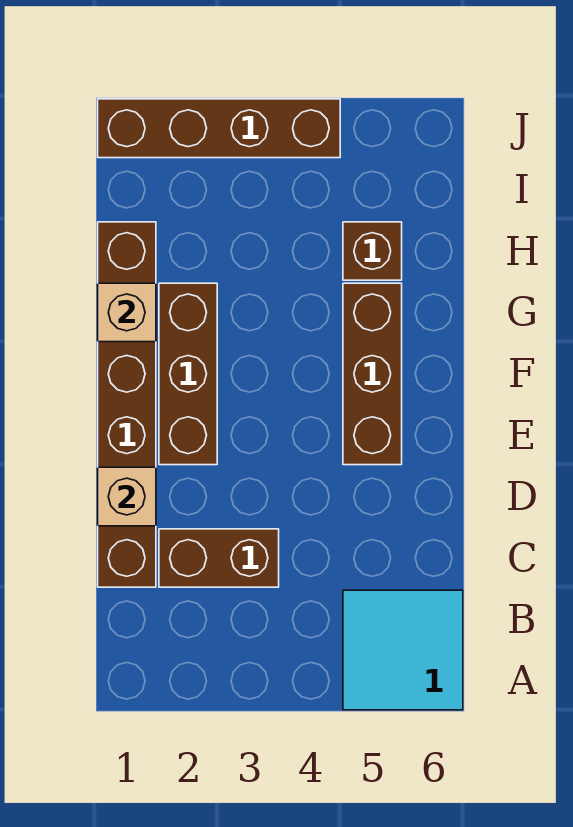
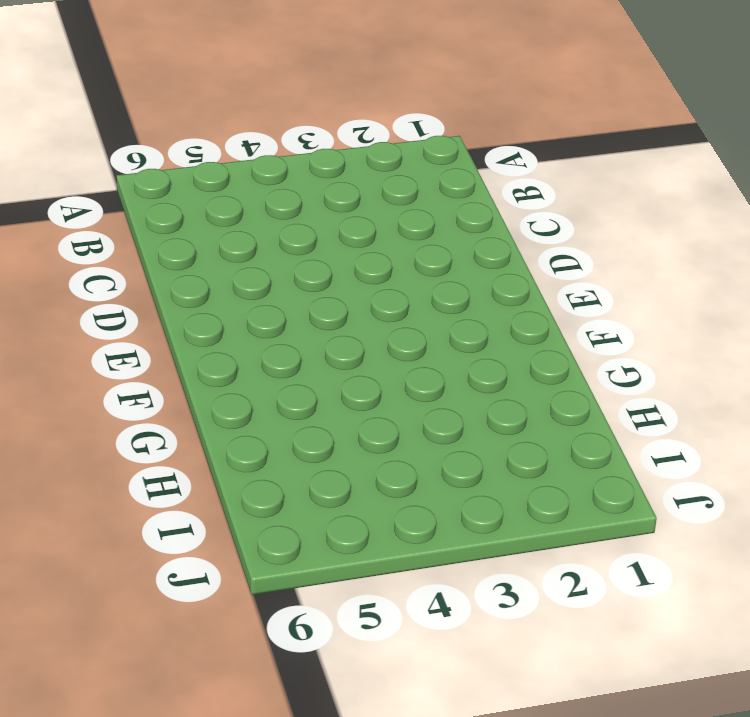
none -> cyan 2x2 tile [343,590,463,710]
none -> brown 1x6 brick [98,222,156,587]

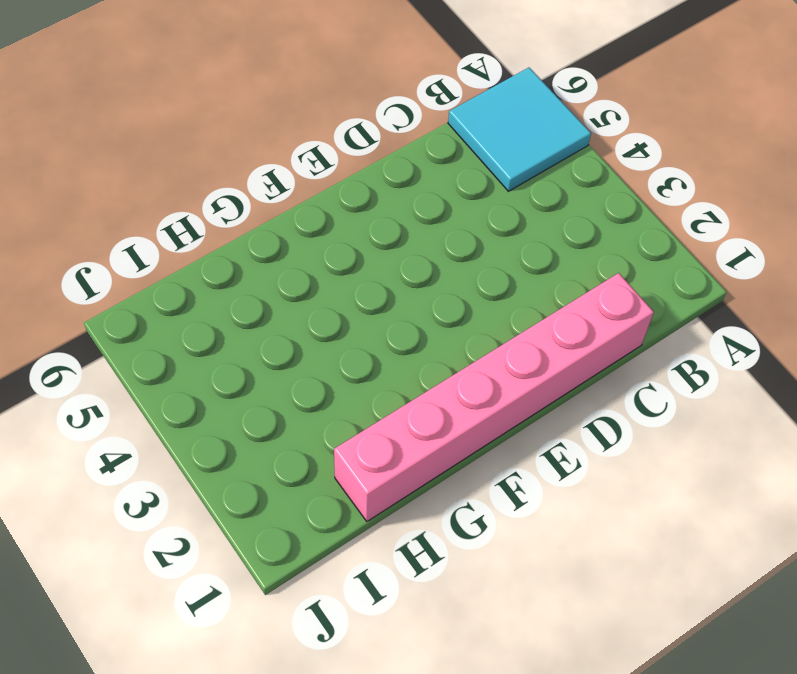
pink 1x6 brick [334,273,654,521] -> brown 1x6 brick [98,222,156,587]
none -> brown 1x2 brick [159,529,279,587]
none -> brown 1x3 brick [159,283,217,465]

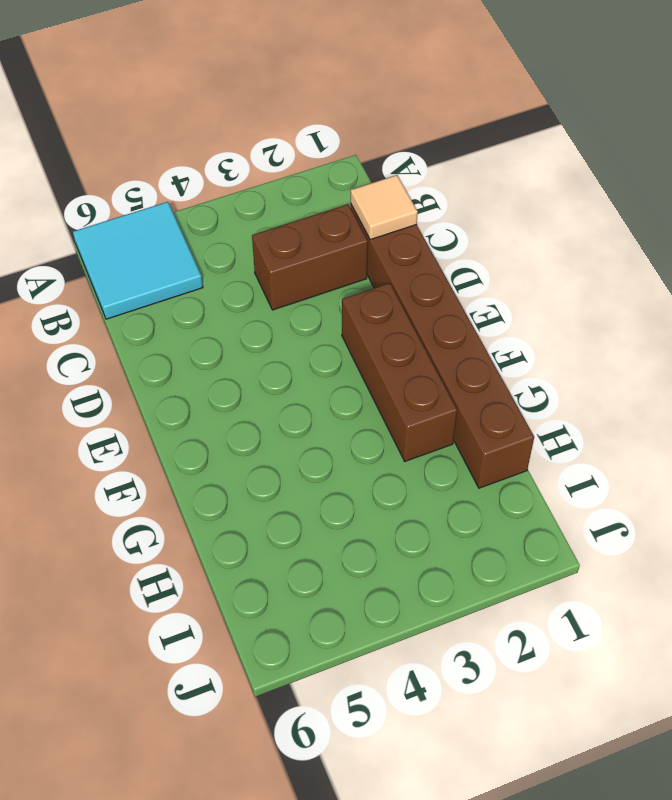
tan 1x1 tile [351,175,418,240] -> none
none -> brown 1x3 brick [343,283,402,465]
none -> brown 1x1 brick [343,222,402,280]

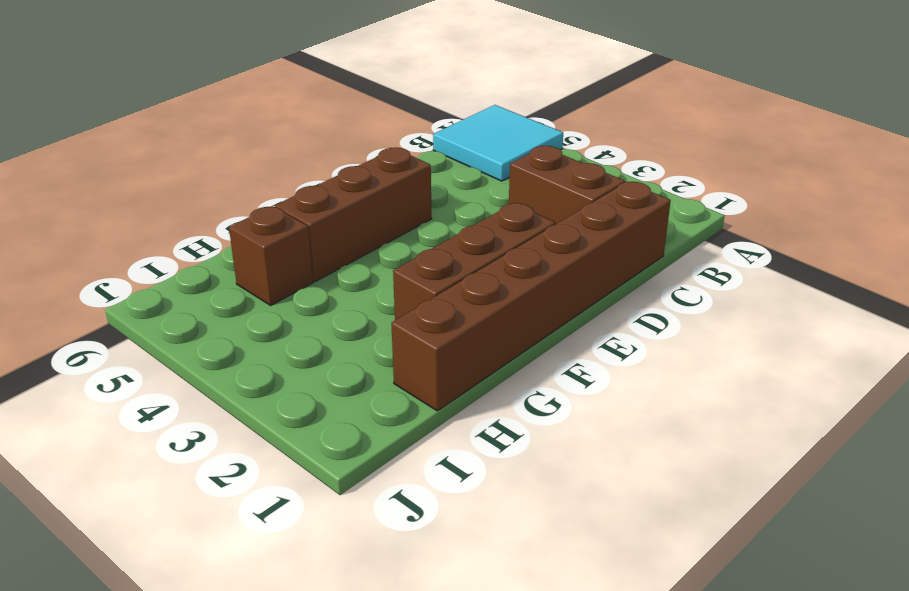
none -> brown 1x4 brick [98,99,340,158]
none -> tan 1x1 brick [98,467,156,526]

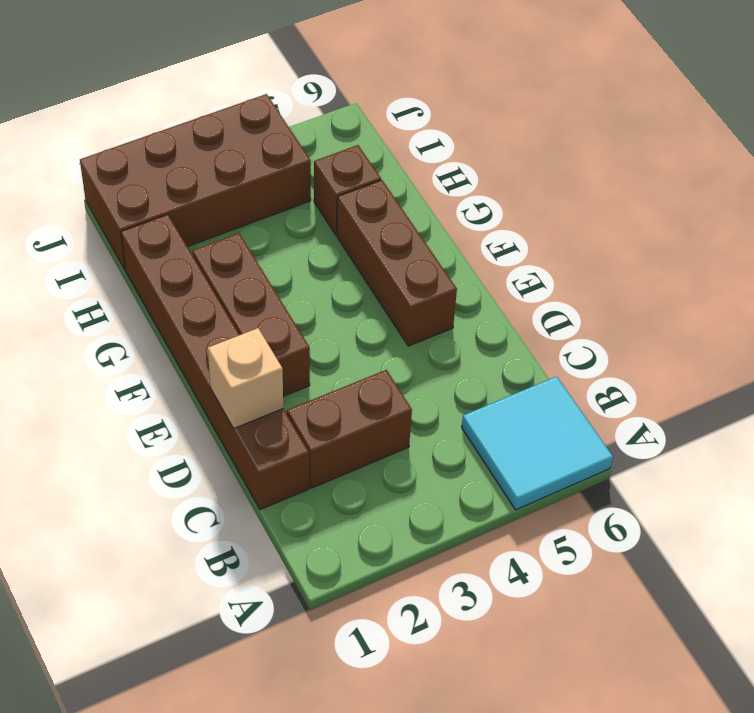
brown 2x4 brick [80,94,311,269] -> brown 1x4 brick [98,99,340,158]
none -> tan 1x1 brick [98,283,156,342]

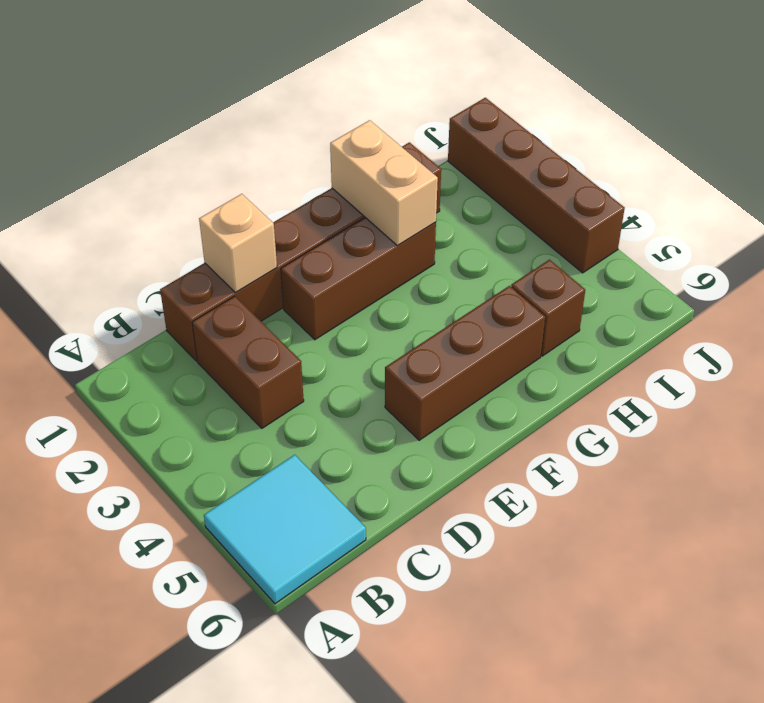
tan 1x2 brick [330,120,438,245] -> tan 1x1 brick [98,283,156,342]

